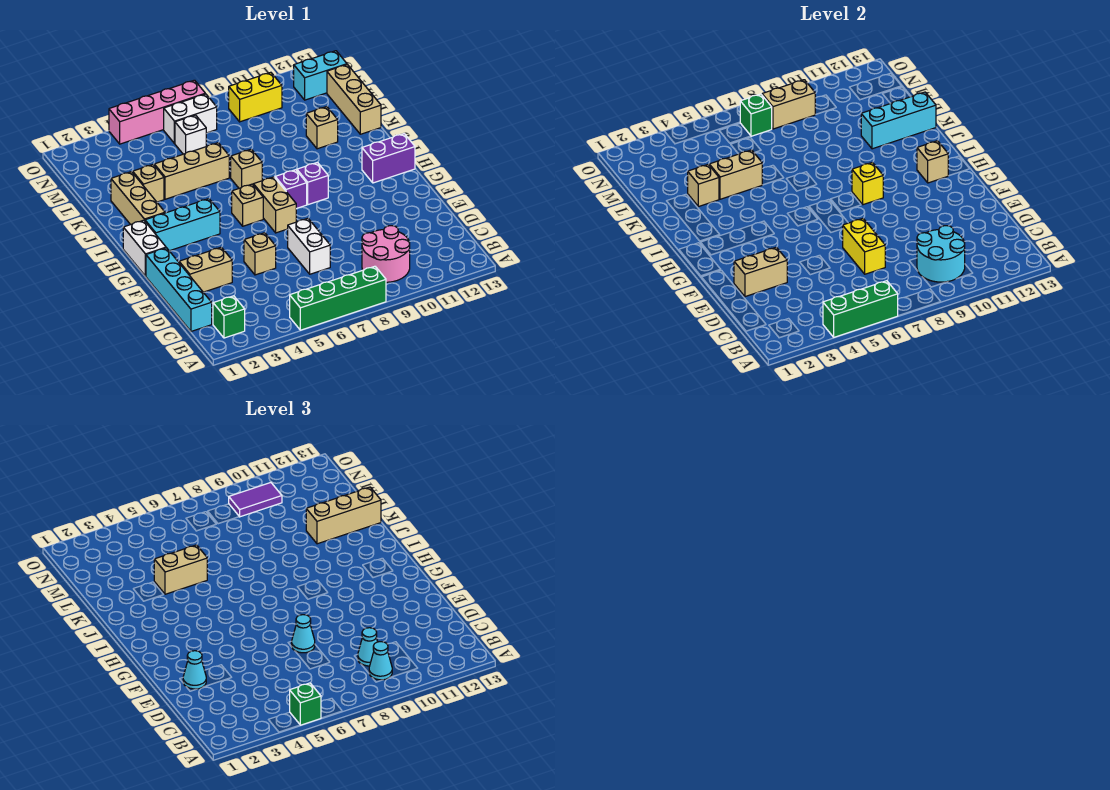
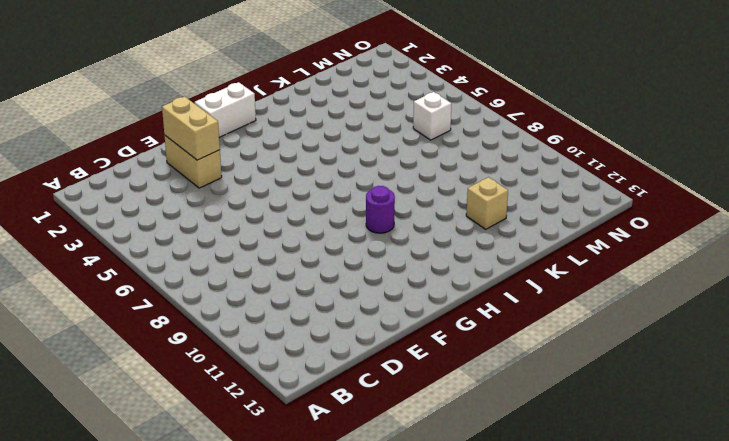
purple 1x1 round brick [366,186,395,233] -> purple 1x1 brick [297,162,328,205]
none -> green 1x4 brick [290,266,386,330]
none -> green 1x1 brick [213,296,245,338]
none -> pink 2x2 round brick [362,226,410,282]
none -> cyan 1x4 brick [146,248,212,331]

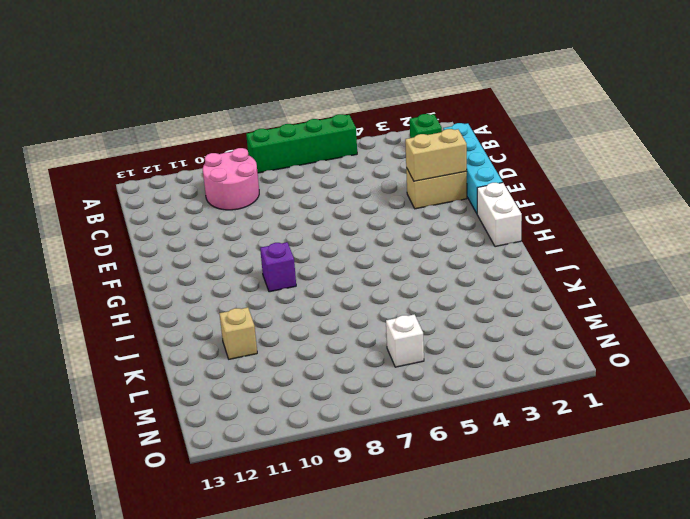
none -> white 1x2 brick [288,218,330,274]
none -> tan 1x1 brick [244,233,276,275]
none -> tan 1x2 brick [253,177,296,233]
none -> cyan 1x3 brick [145,199,220,251]

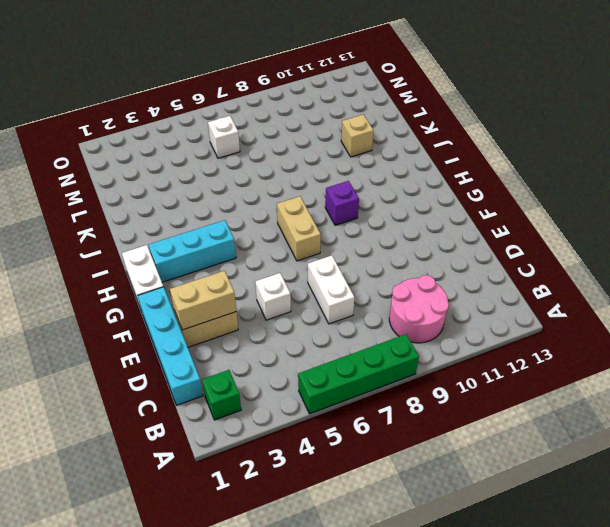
white 1x1 brick [255,273,291,320] -> tan 1x1 brick [244,233,276,275]
none -> tan 1x1 brick [232,184,263,226]
none -> purple 1x1 brick [275,170,307,209]
none -> purple 1x2 brick [362,134,415,183]
none -> tan 1x3 brick [111,172,165,225]

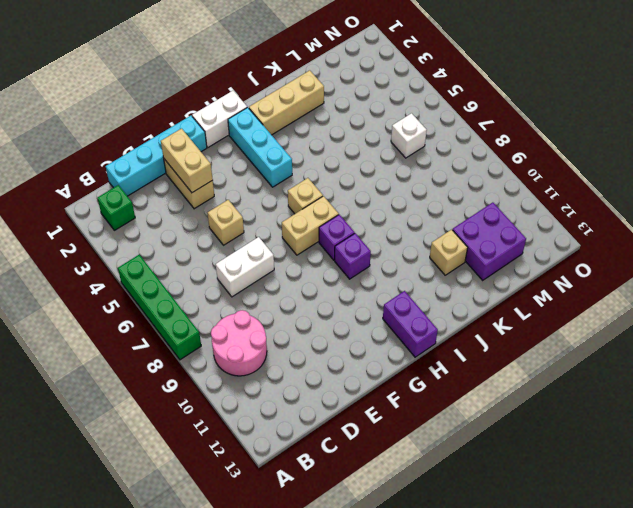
purple 2x2 brick [453,202,526,280] -> none
none -> tan 1x1 brick [231,149,262,188]
none -> tan 1x1 brick [133,165,164,202]
none -> tan 1x3 brick [154,143,229,199]
none -> tan 1x3 brick [327,64,381,134]

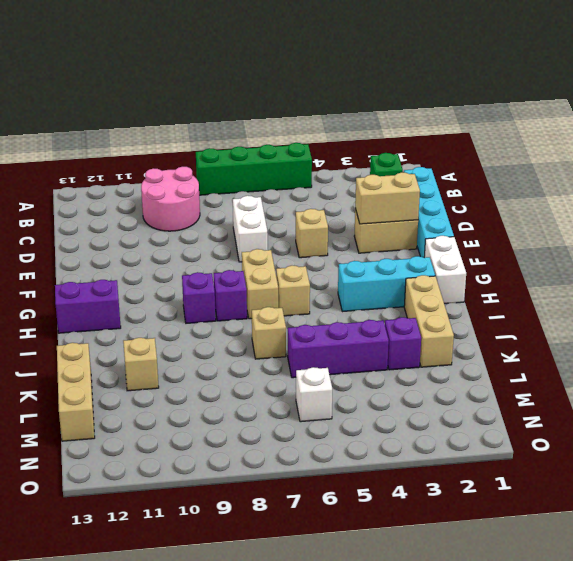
purple 1x1 brick [385,317,421,370] -> tan 1x1 brick [133,165,164,202]
purple 1x3 brick [288,320,389,378] -> tan 1x3 brick [154,143,229,199]
none -> white 1x2 brick [164,94,217,143]
none -> yellow 1x2 brick [229,72,282,122]
none -> cyan 1x2 brick [294,51,347,100]
none -> pink 1x4 brick [109,80,205,144]

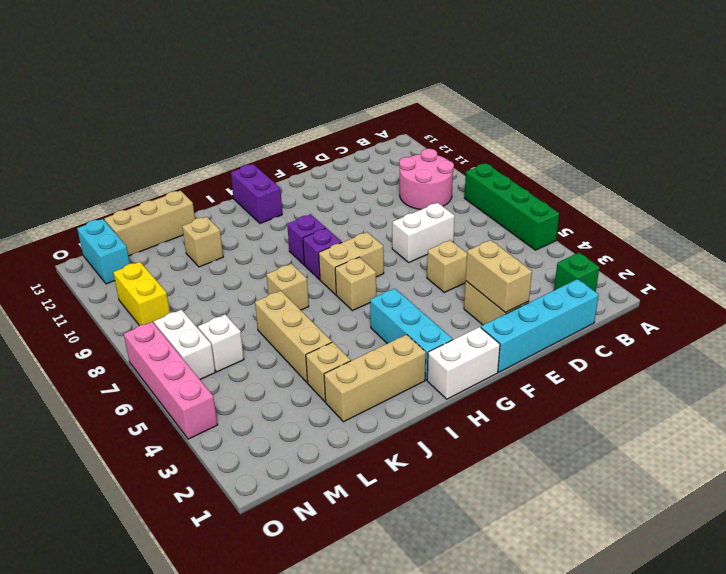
none -> green 1x3 brick [823,281,898,337]
none -> cyan 2x2 round brick [917,226,965,282]
none -> yellow 1x2 brick [843,218,885,274]
none -> yellow 1x1 brick [852,162,883,205]

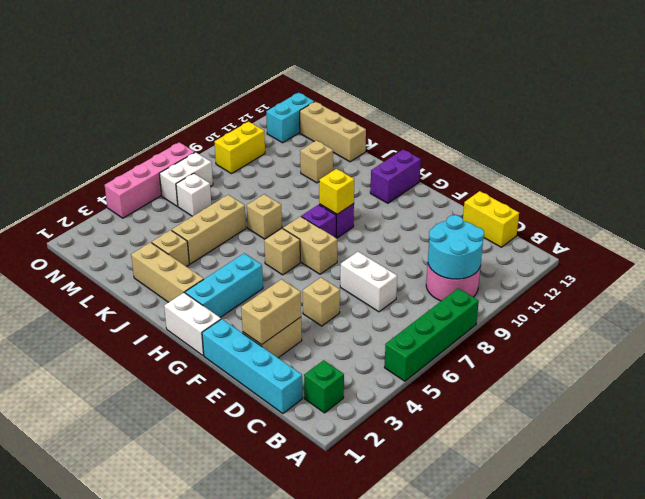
yellow 1x2 brick [463,191,519,247] -> yellow 1x2 brick moved to [843,218,885,274]
none -> green 1x3 brick [823,281,898,337]
none -> tan 1x1 brick [917,141,948,183]
none -> tan 1x1 brick [688,165,719,207]
none -> tan 1x2 brick [709,150,762,199]

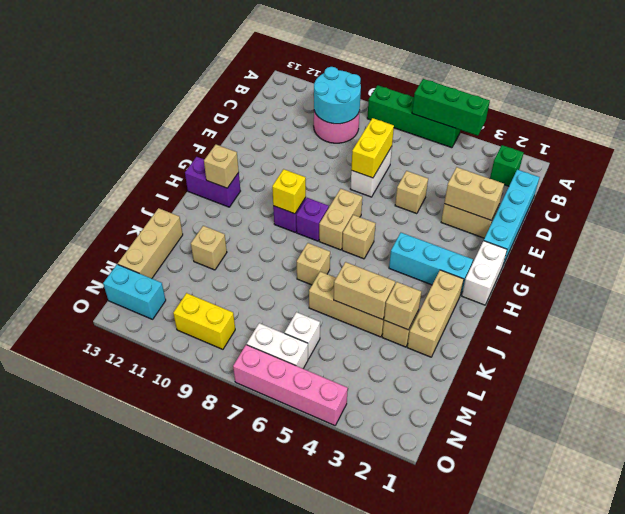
none -> cyan 1x3 brick [861,92,936,149]
none -> green 1x1 brick [740,94,772,136]
none -> tan 1x2 brick [762,80,816,129]
none -> green 1x1 brick [290,683,321,725]

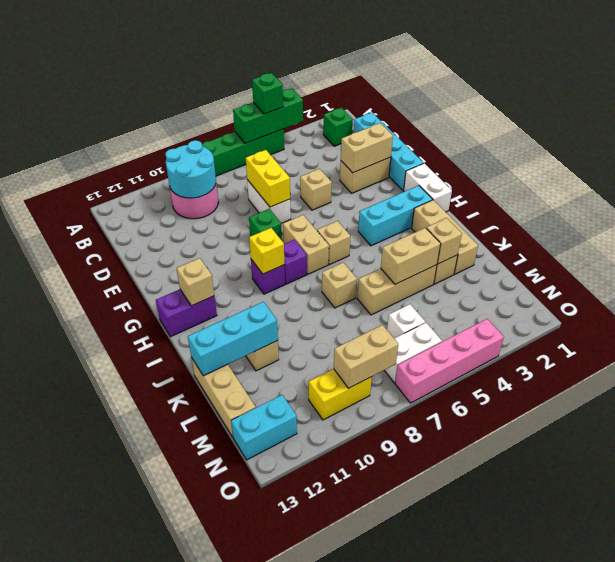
green 1x1 brick [249,209,282,240] -> green 1x1 brick moved to [740,94,772,136]
none -> cyan 1x1 cone [369,642,392,680]
none -> cyan 1x1 cone [358,628,377,666]
none -> cyan 1x1 cone [183,651,206,689]
none -> cyan 1x1 cone [292,615,315,653]

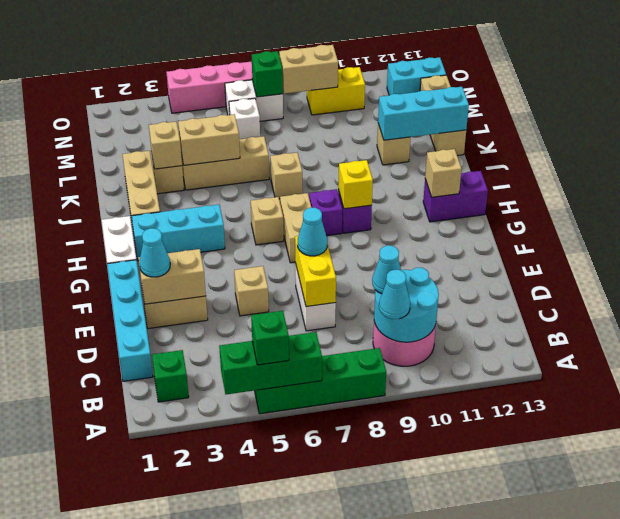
none -> tan 1x2 brick [154,545,207,594]
none -> tan 1x3 brick [306,487,381,544]
none -> purple 1x2 tile [229,483,282,517]

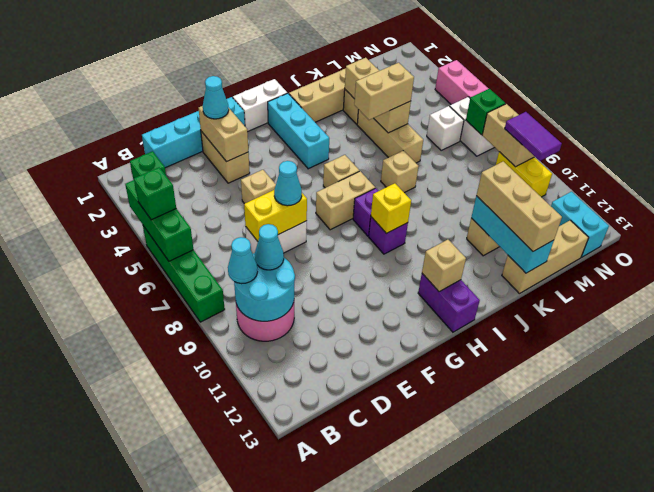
tan 1x2 brick [354,63,414,120] -> tan 1x2 brick turned to [154,545,207,594]

